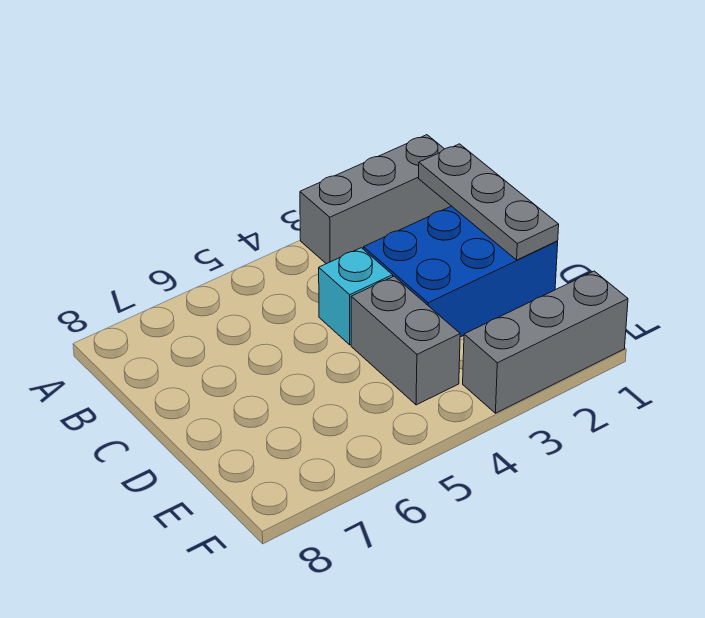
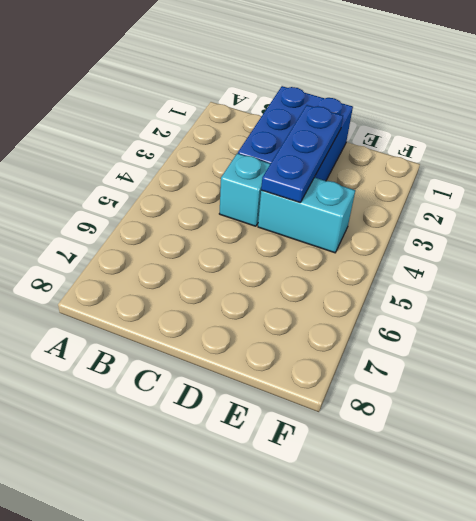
blue 1x3 plate [261,105,343,203] -> none
cyan 1x2 brick [258,177,355,253] -> grey 1x2 brick [351,276,460,405]
none -> grey 1x3 brick [300,135,451,264]
none -> grey 1x3 brick [463,271,628,413]

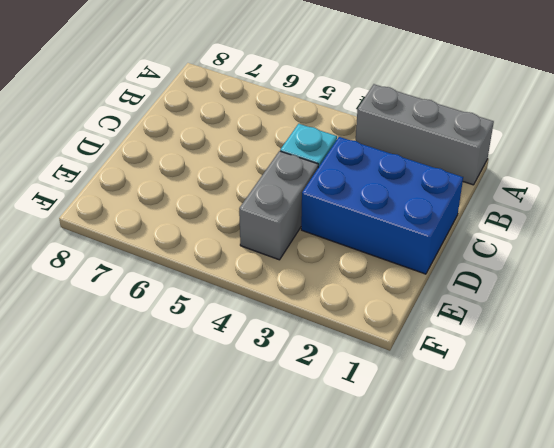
none -> grey 1x3 brick [463,271,628,413]
none -> grey 1x3 plate [419,144,559,260]

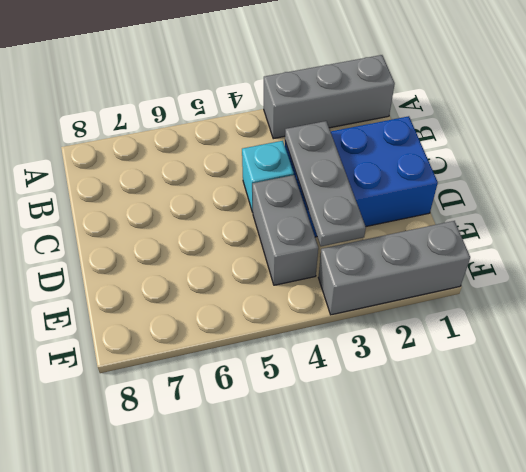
grey 1x3 plate [285,121,366,246] -> grey 1x3 plate moved to [419,144,559,260]

